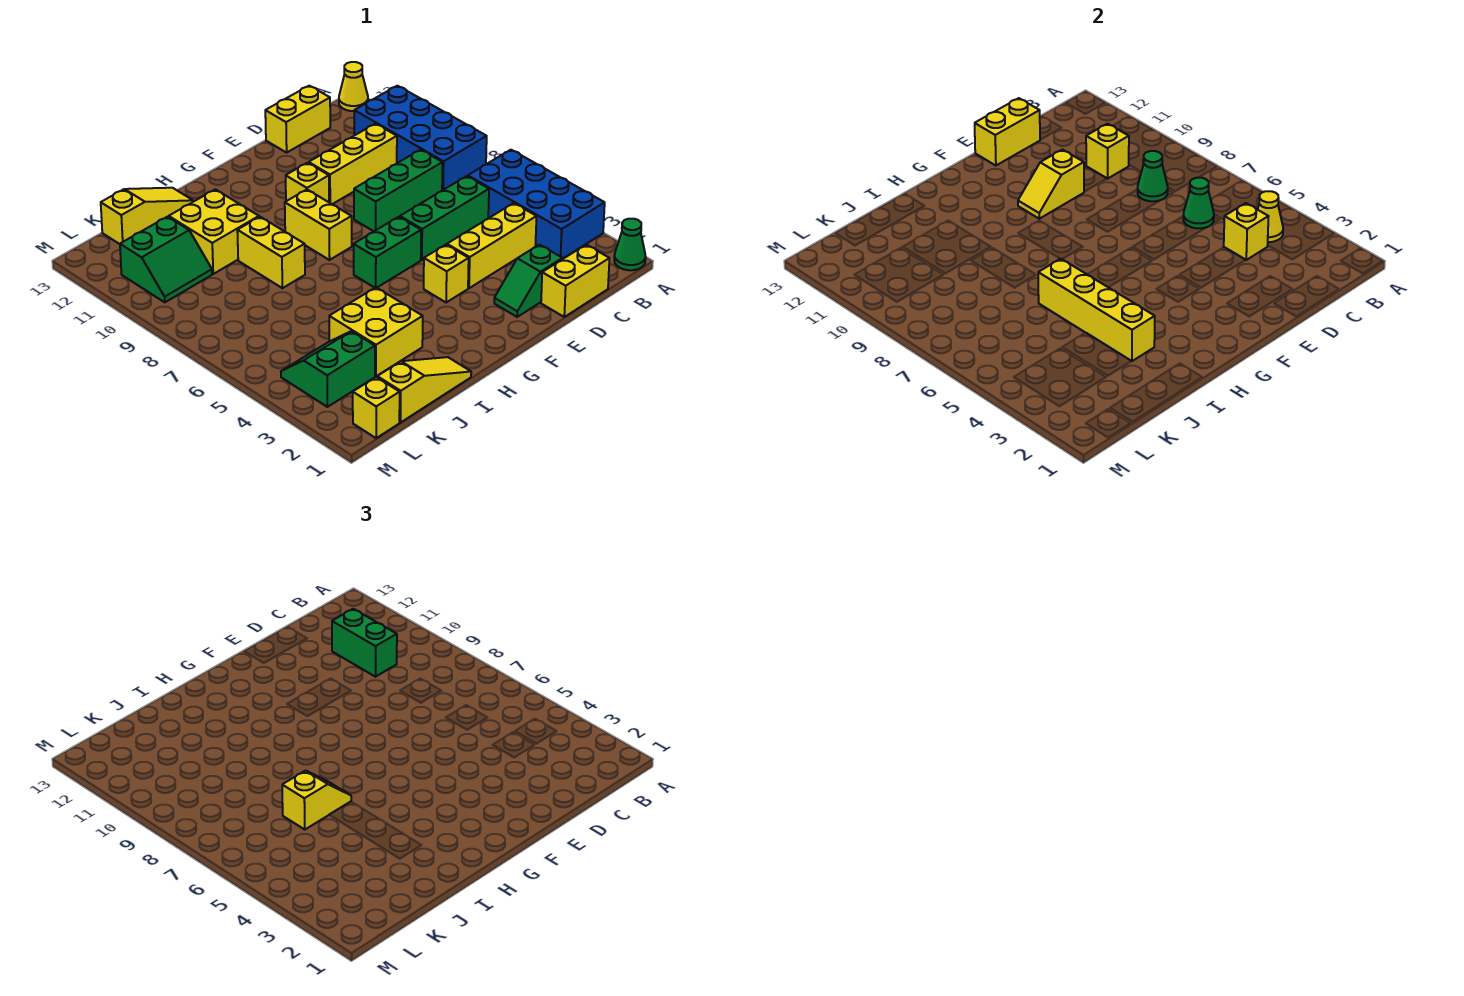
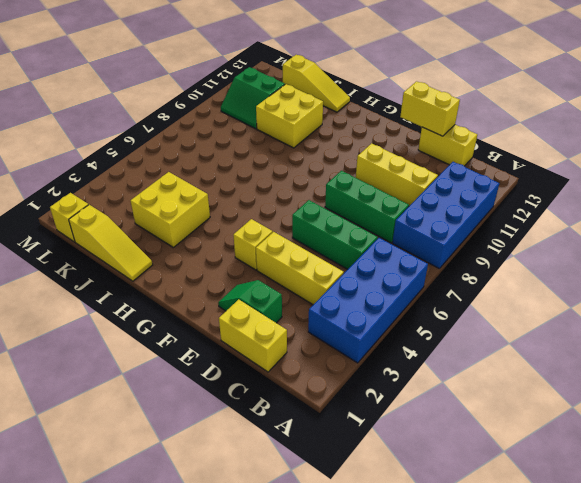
none -> green 1x1 cone [614,219,646,270]
none -> yellow 1x1 cone [339,62,368,111]
none -> green 1x2 brick [354,217,421,288]
none -> yellow 1x1 brick [286,163,329,202]

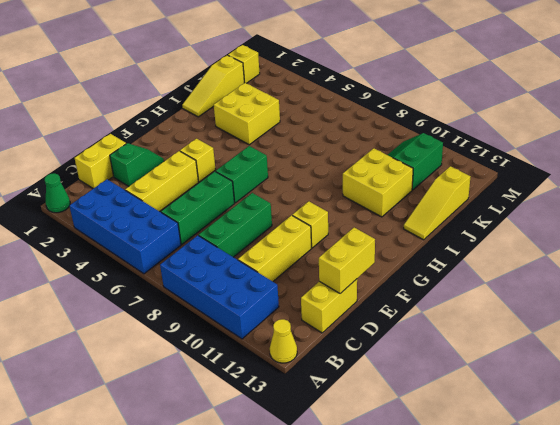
none -> yellow 1x2 brick [285,190,352,260]
none -> yellow 1x2 brick [237,217,305,288]
none -> green 2x2 slope [281,331,375,407]
none -> yellow 1x1 cone [1258,191,1283,242]

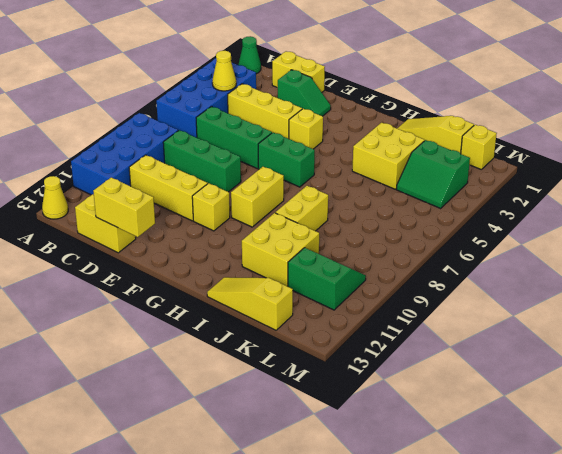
none -> yellow 1x1 brick [1224,203,1269,260]
none -> green 1x1 cone [1183,178,1214,228]
none -> green 1x1 cone [1138,151,1168,201]
none -> yellow 1x1 brick [1086,124,1129,179]

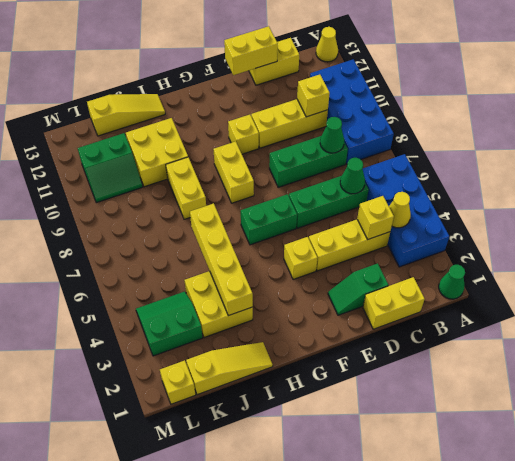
none -> yellow 1x2 slope [1018,150,1084,219]
none -> green 1x2 brick [332,609,397,677]
none -> yellow 1x2 slope [282,771,351,830]

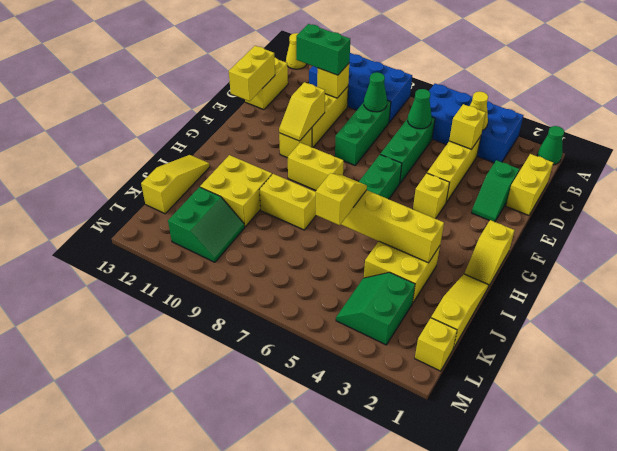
yellow 1x2 slope [464,220,515,287] -> none

